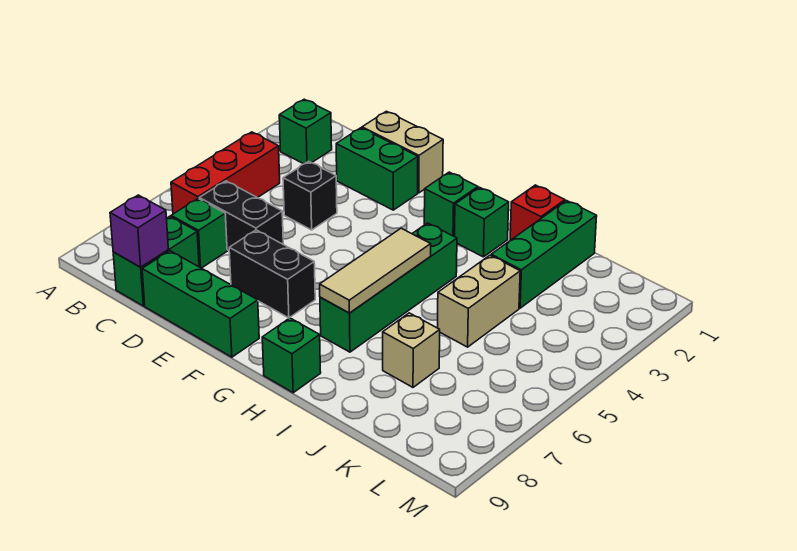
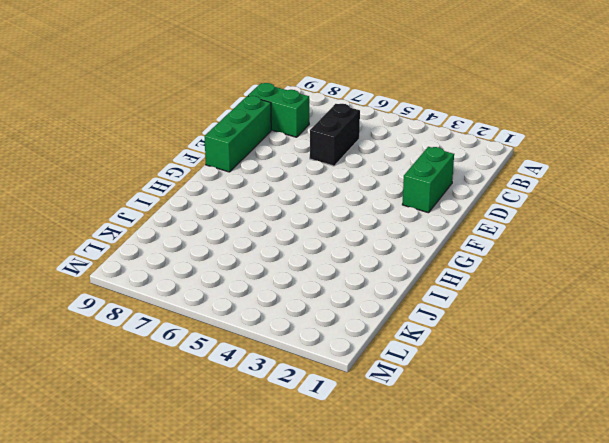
none -> green 1x1 brick [279,99,332,164]
none -> red 1x3 brick [171,132,280,214]
none -> green 1x1 brick [171,199,227,268]

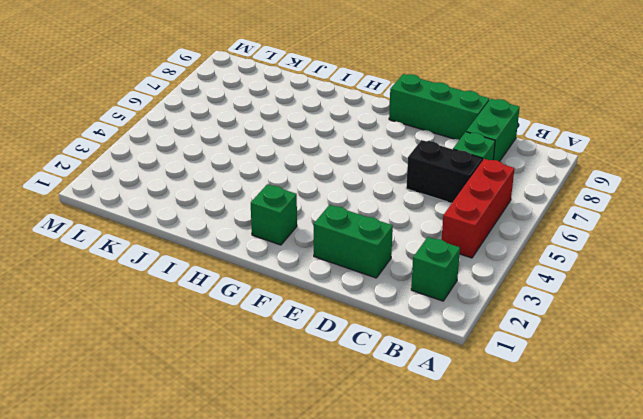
none -> tan 1x2 brick [362,111,443,193]
none -> black 1x1 brick [283,161,337,230]
none -> black 1x2 brick [229,230,315,318]

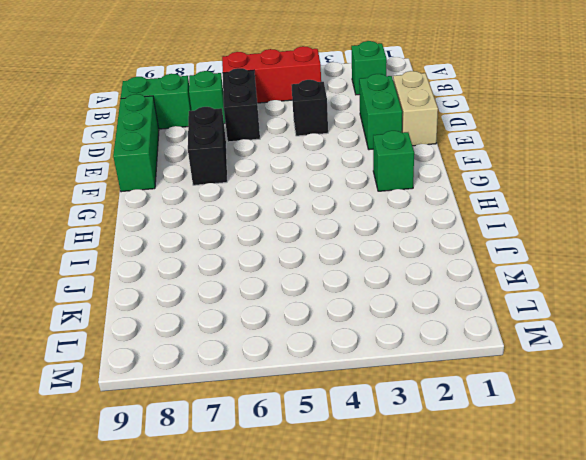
none -> green 1x1 brick [455,187,509,257]
none -> green 1x4 brick [320,223,457,352]
none -> green 1x1 brick [262,318,321,393]

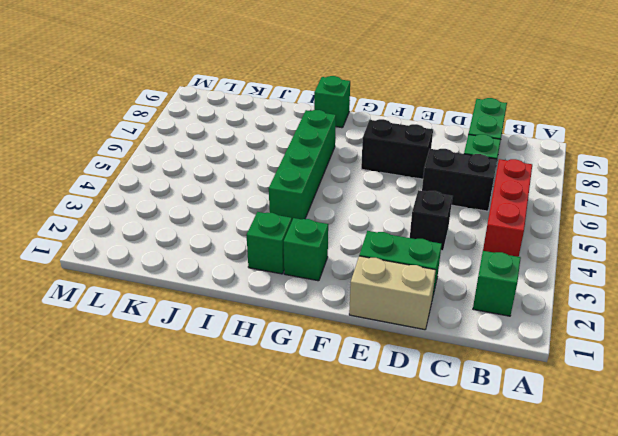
none -> green 1x3 brick [142,251,259,357]
none -> red 1x1 brick [510,185,565,240]
none -> green 1x3 brick [491,201,597,308]

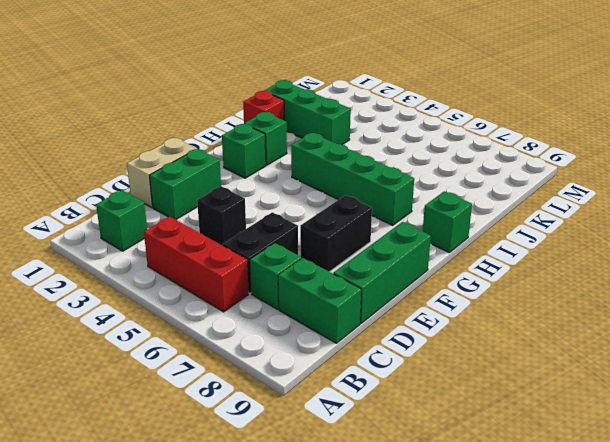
none -> tan 1x2 brick [438,255,520,347]
none -> tan 1x1 brick [383,313,440,387]
none -> purple 1x1 brick [110,195,168,267]

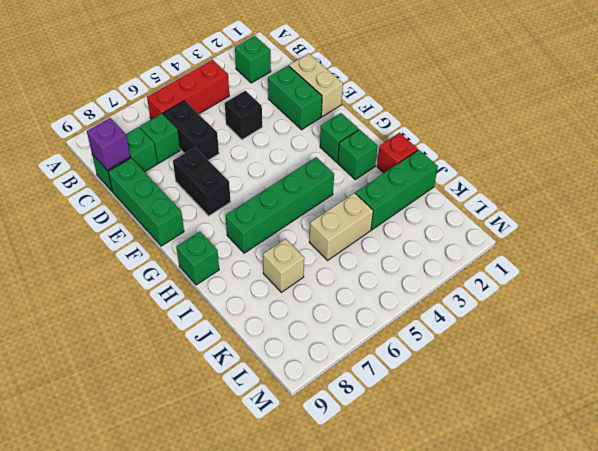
none -> tan 1x3 tile [320,228,431,313]

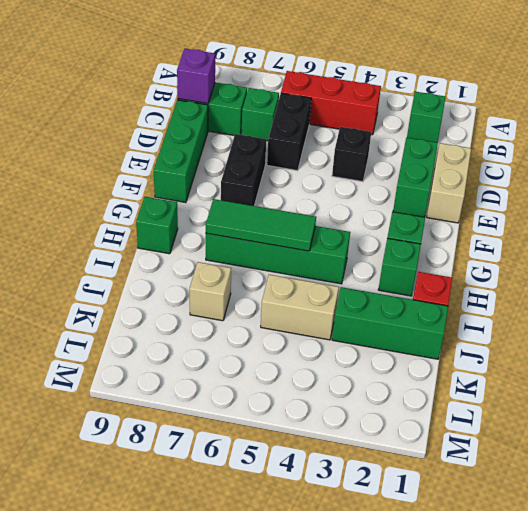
green 1x3 tile [206,199,316,251] -> tan 1x3 tile [320,228,431,313]

